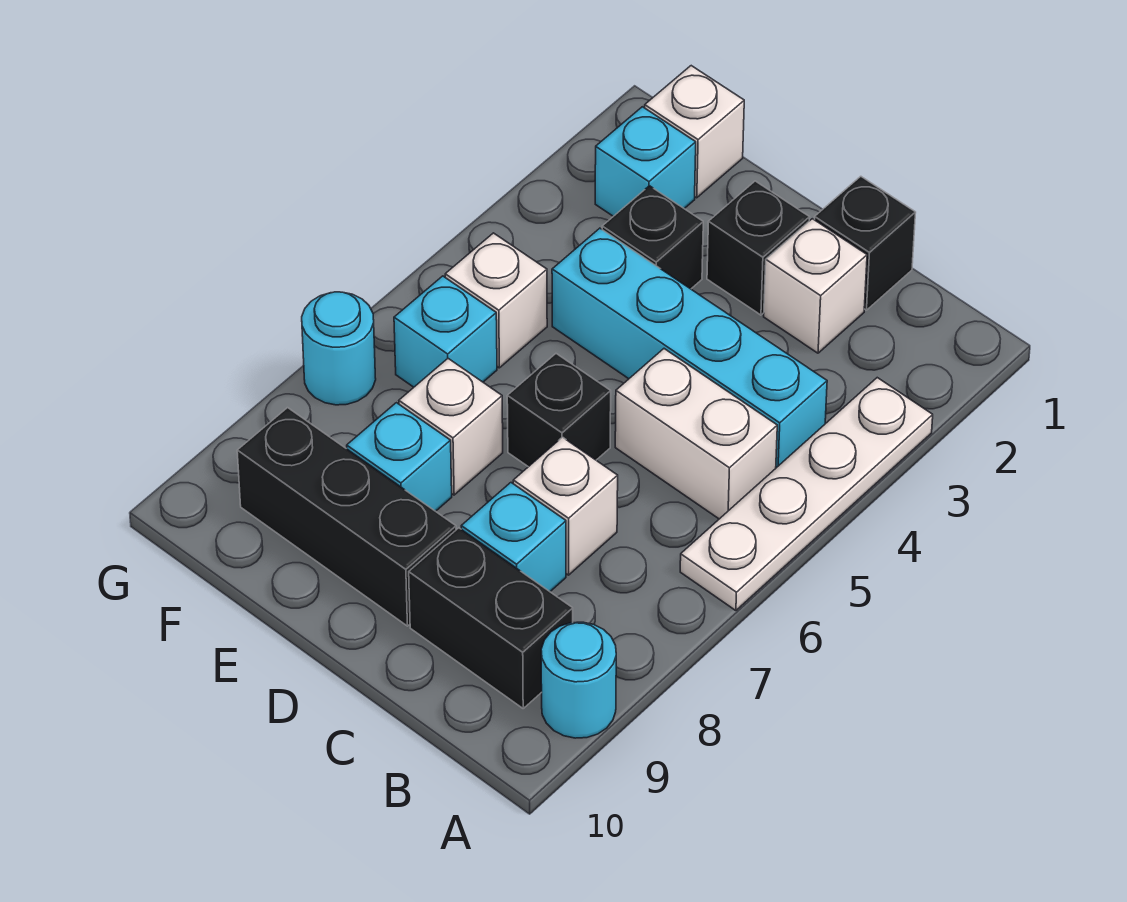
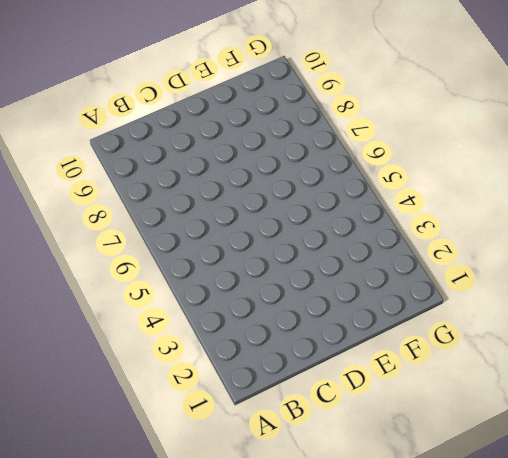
none -> white 1x4 plate [680,378,933,611]
none -> cyan 1x1 round brick [541,622,616,738]
none -> cyan 1x4 brick [552,228,827,468]

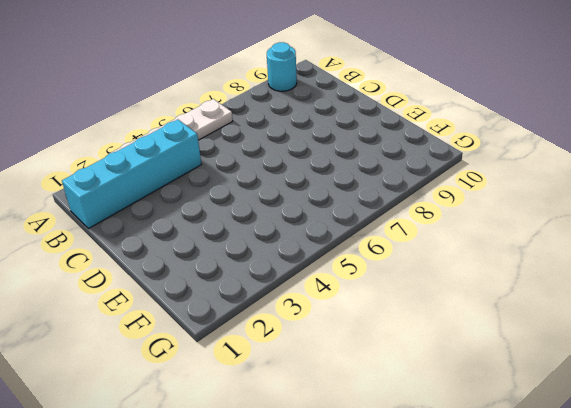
cyan 1x4 brick [62,119,202,229] -> cyan 1x4 brick turned to [552,228,827,468]
none -> white 1x2 brick [615,349,777,519]
none -> black 1x2 brick [409,528,573,708]
none -> black 1x1 brick [815,176,916,310]

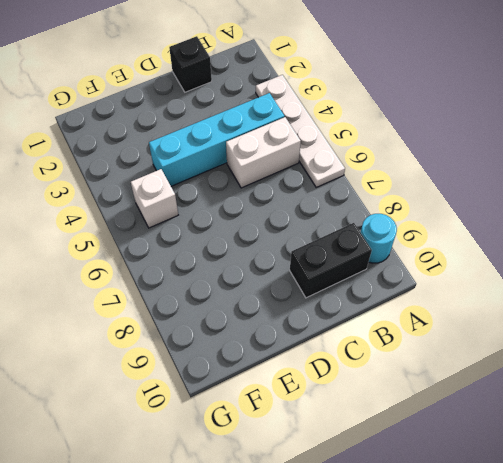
none -> white 1x1 brick [764,219,867,353]
none -> white 1x1 brick [513,437,618,575]
none -> cyan 1x1 brick [461,483,566,591]

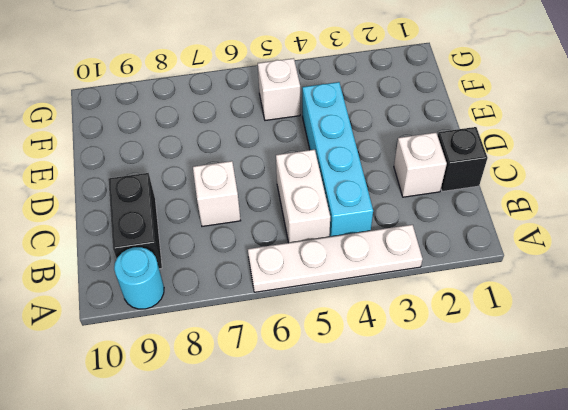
none -> cyan 1x1 brick [461,483,566,591]
none -> black 1x1 brick [707,181,810,315]
none -> black 1x1 brick [507,354,611,467]

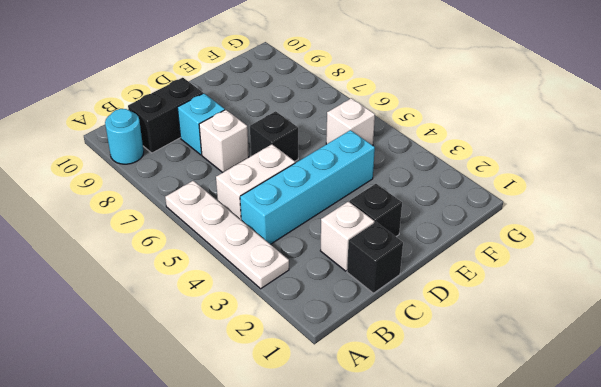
none -> black 1x3 brick [237,408,456,626]
none -> black 1x1 brick [602,186,703,289]
none -> white 1x1 brick [399,359,503,495]

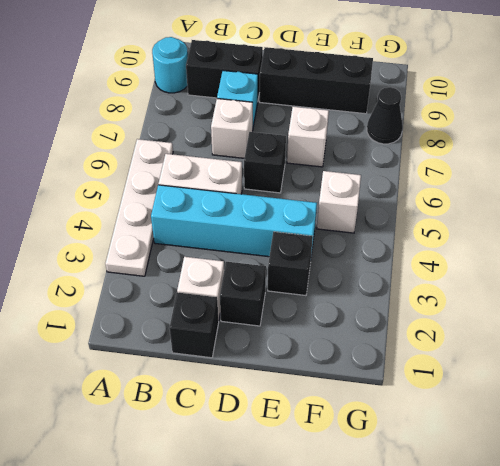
black 1x1 cone [367,87,403,144] -> none
none -> cyan 1x1 brick [347,403,452,511]
none -> white 1x1 brick [645,66,744,198]
none -> cyan 1x1 brick [595,107,696,216]

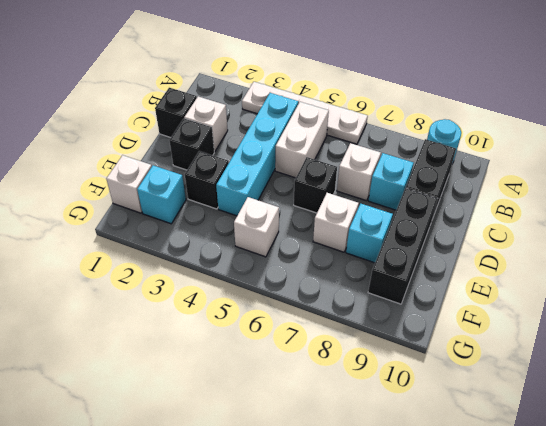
none -> cyan 1x1 brick [394,276,497,387]
none -> cyan 1x1 round brick [302,292,376,405]

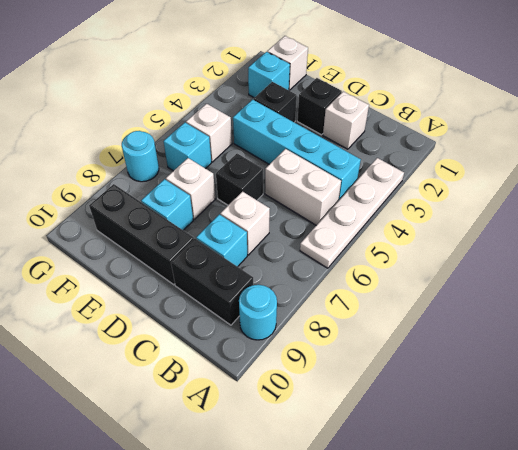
none -> black 1x1 brick [815,176,916,310]

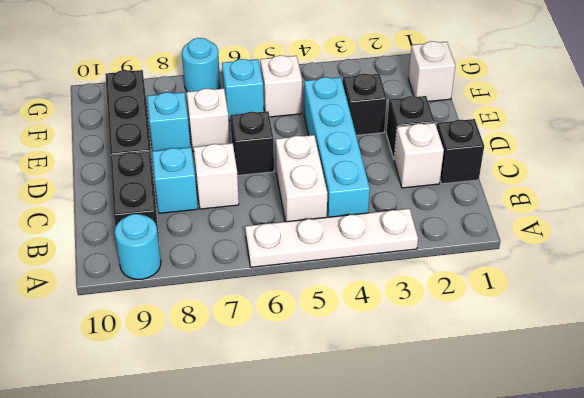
none -> cyan 1x1 brick [595,107,696,216]

